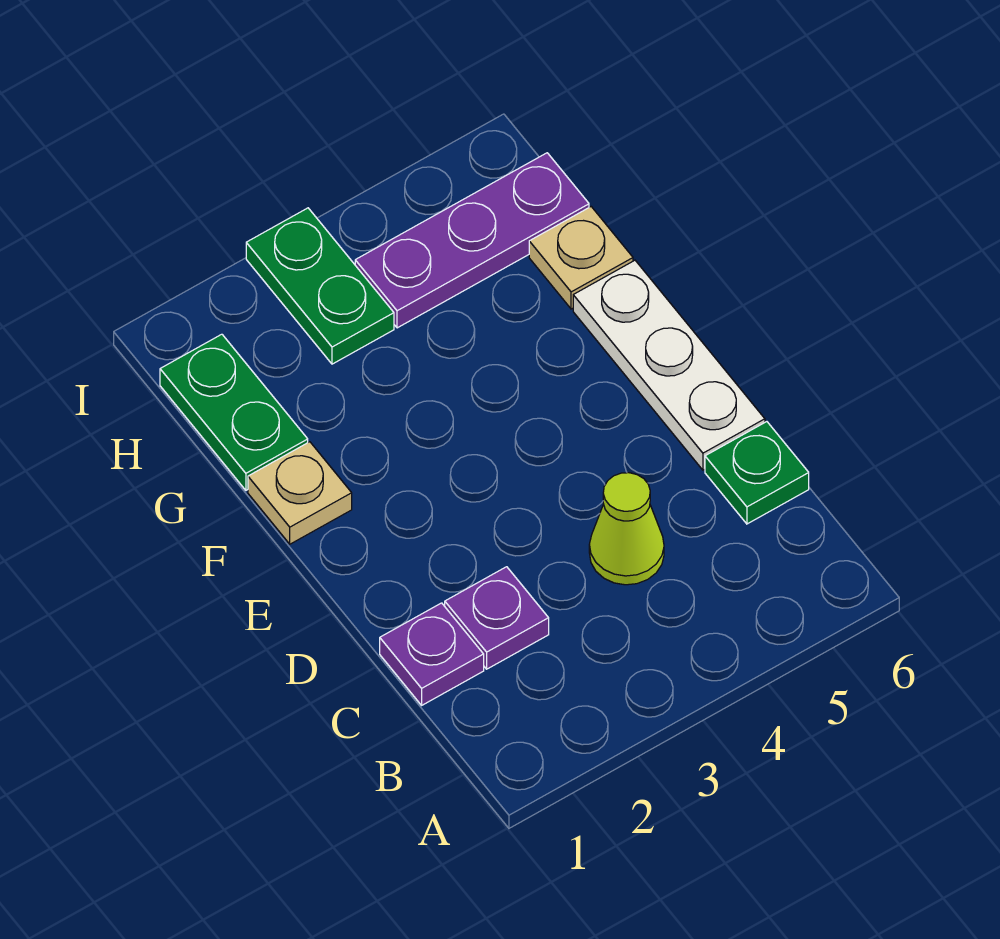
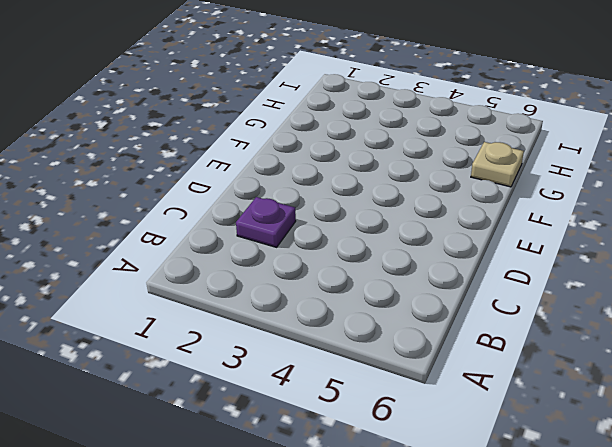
none -> purple 1x1 plate [380,603,484,705]
none -> lime 1x1 cone [589,473,664,585]

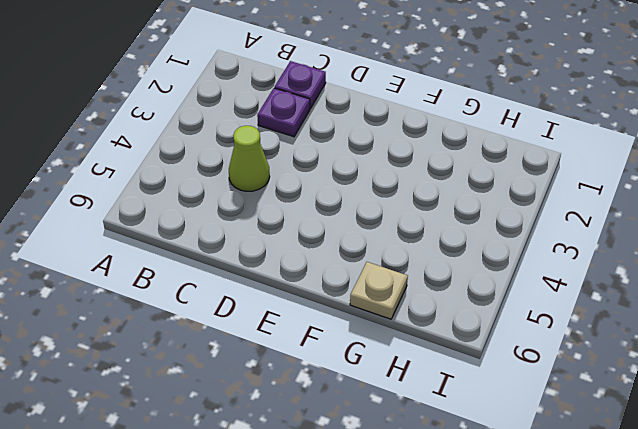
none -> green 1x1 plate [705,422,809,524]
none -> white 1x3 plate [573,260,765,470]

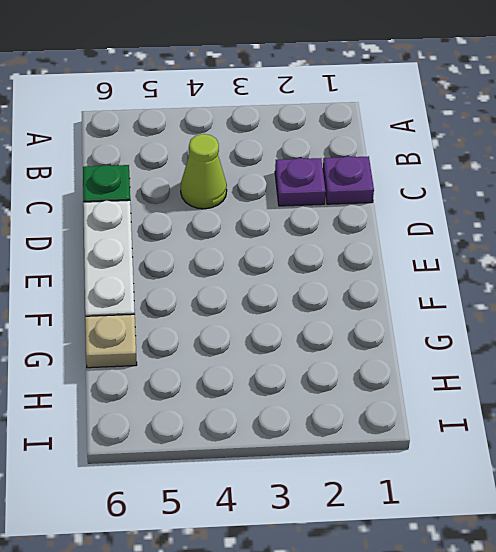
none -> tan 1x1 plate [248,442,352,544]
none -> green 1x2 plate [160,334,308,490]

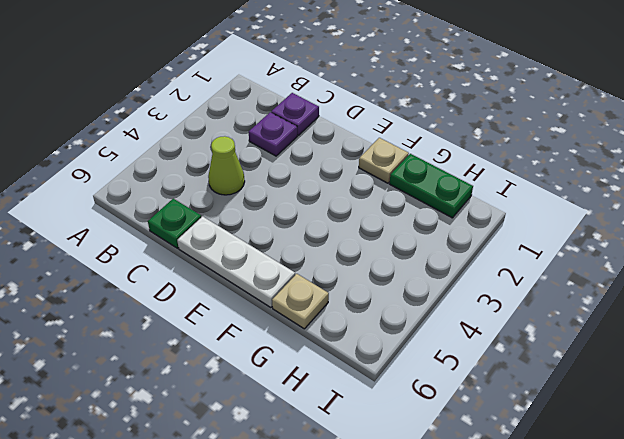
none -> green 1x2 plate [246,208,394,364]
none -> purple 1x3 plate [355,153,589,328]

